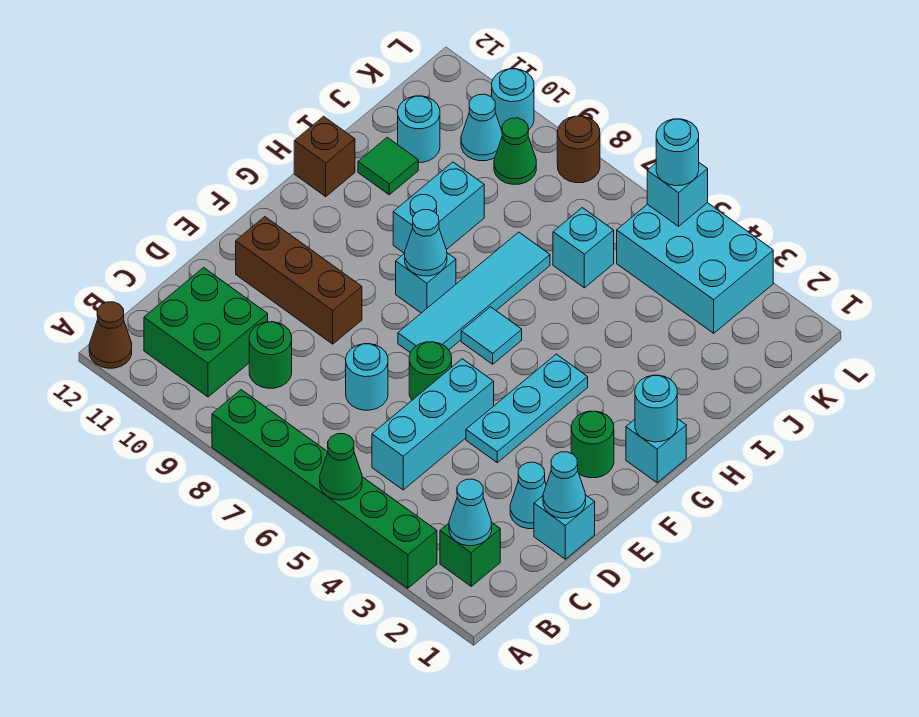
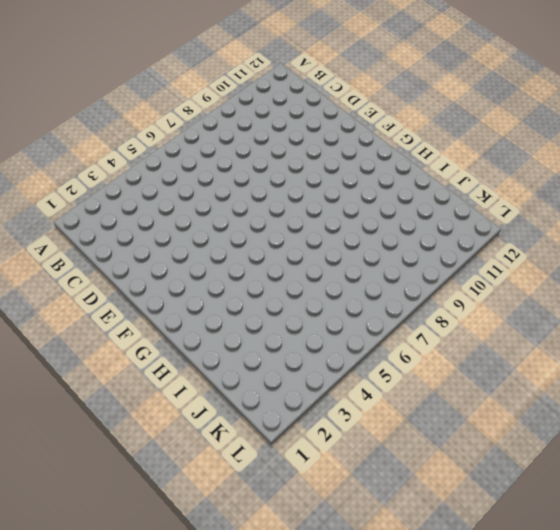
none -> green 1x6 brick [212,390,437,588]
none -> brown 1x1 cone [89,302,132,368]
none -> green 1x1 brick [440,522,500,586]
none -> green 2x2 brick [144,268,268,397]

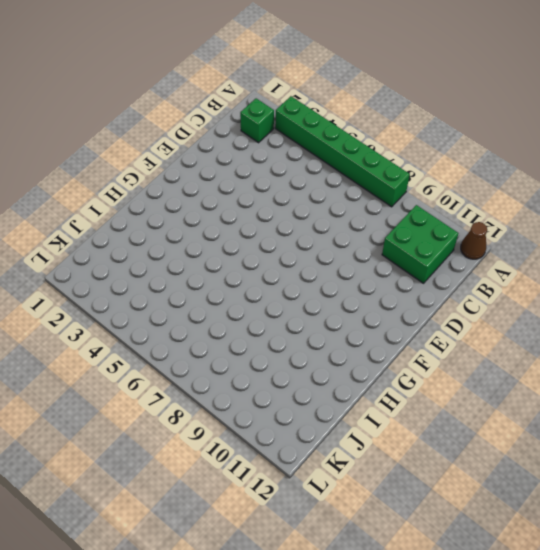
none -> cyan 1x3 brick [372,359,494,490]
none -> green 1x1 round brick [249,322,292,388]
none -> cyan 1x1 brick [534,495,595,559]
none -> cyan 1x1 cone [510,462,546,529]

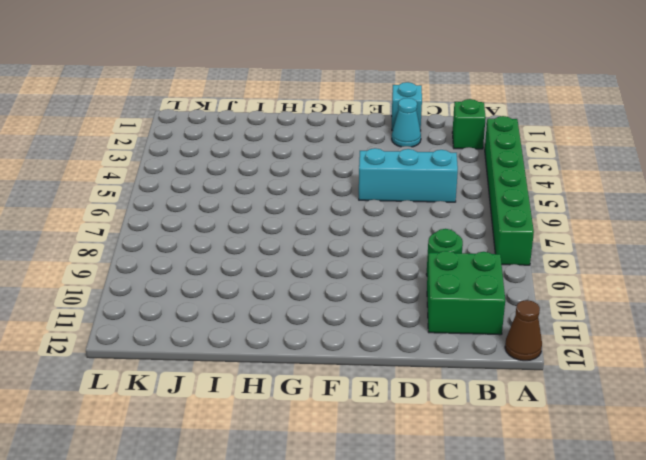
none -> cyan 1x1 round brick [346,344,388,410]
none -> cyan 1x3 plate [466,354,588,462]
none -> green 1x1 round brick [409,342,452,400]
none -> brown 1x3 brick [236,217,362,344]

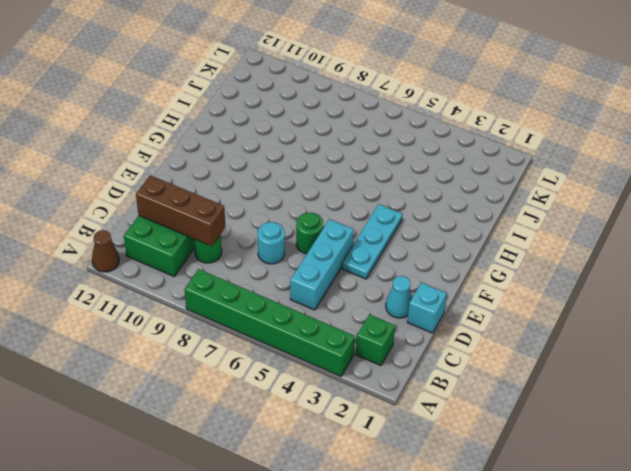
brown 1x3 brick [136,175,225,246] -> brown 1x3 brick moved to [236,217,362,344]
none -> green 1x1 round brick [571,411,614,478]
none -> cyan 1x4 tile [398,232,550,353]
none -> cyan 1x1 brick [626,419,686,483]
none -> cyan 1x1 tile [461,307,522,364]

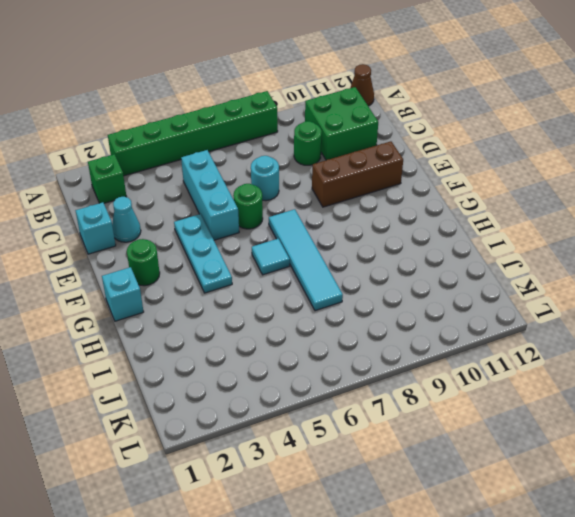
none -> cyan 1x1 brick [396,253,456,313]
none -> cyan 1x2 brick [393,162,484,253]
none -> brown 1x1 brick [294,116,355,197]
none -> green 1x1 tile [358,137,418,195]

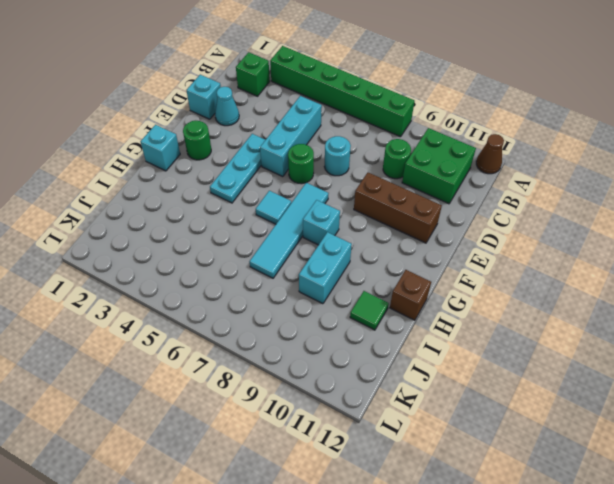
none -> cyan 1x1 brick [553,208,614,288]
none -> cyan 1x1 round brick [398,96,440,163]
none -> cyan 2x3 brick [617,203,773,333]
none -> green 1x1 cone [494,118,536,184]

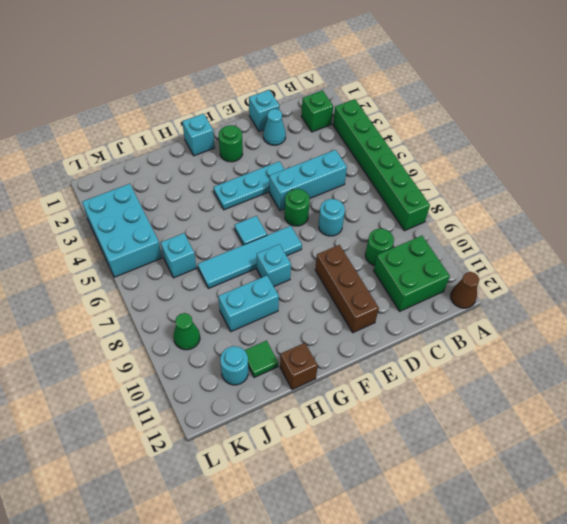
none -> cyan 1x1 cone [461,94,502,161]
none -> brown 1x1 round brick [557,116,600,183]
none -> cyan 1x1 round brick [492,69,534,130]
none -> green 1x1 cone [320,434,362,500]

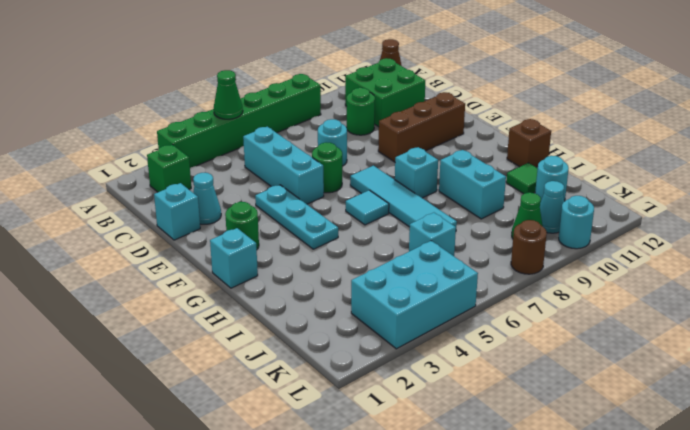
none -> cyan 1x1 cone [449,479,492,546]
none -> cyan 1x1 cone [543,452,586,518]
none -> cyan 1x1 round brick [635,375,677,442]
none -> cyan 1x1 cone [405,210,447,276]

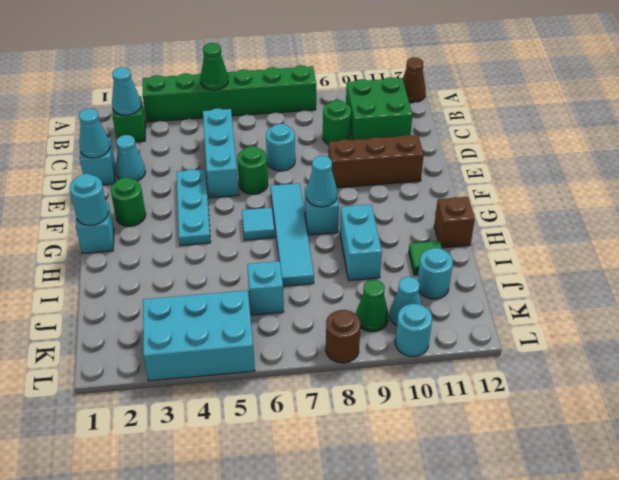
none -> cyan 1x1 brick [647,163,708,226]
none -> cyan 1x1 round brick [656,119,699,186]

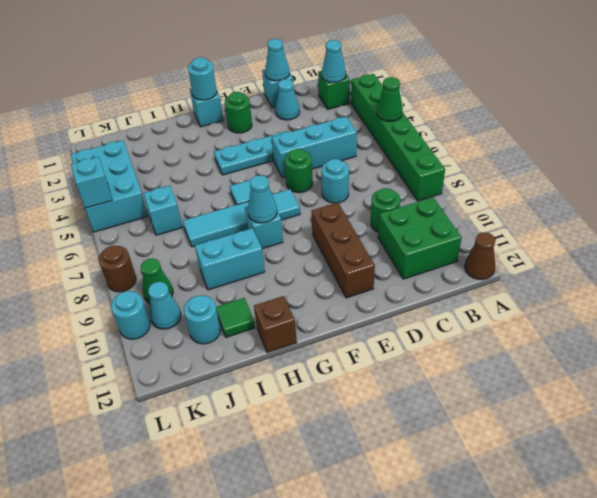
none -> cyan 1x1 round brick [656,119,699,186]

